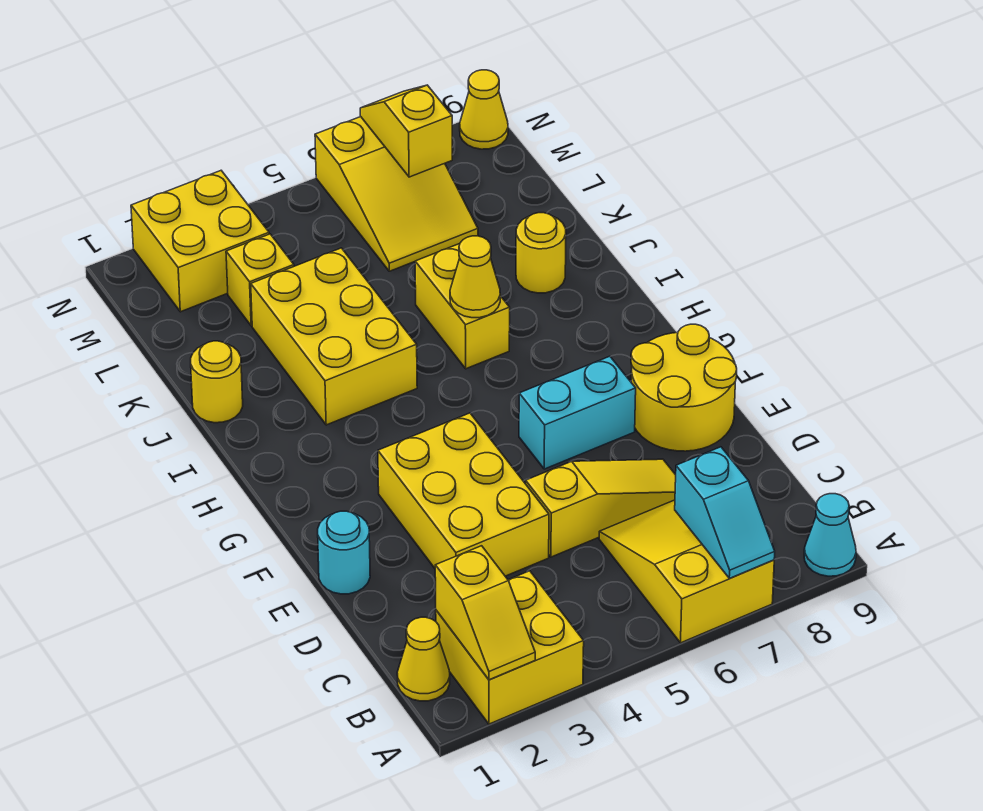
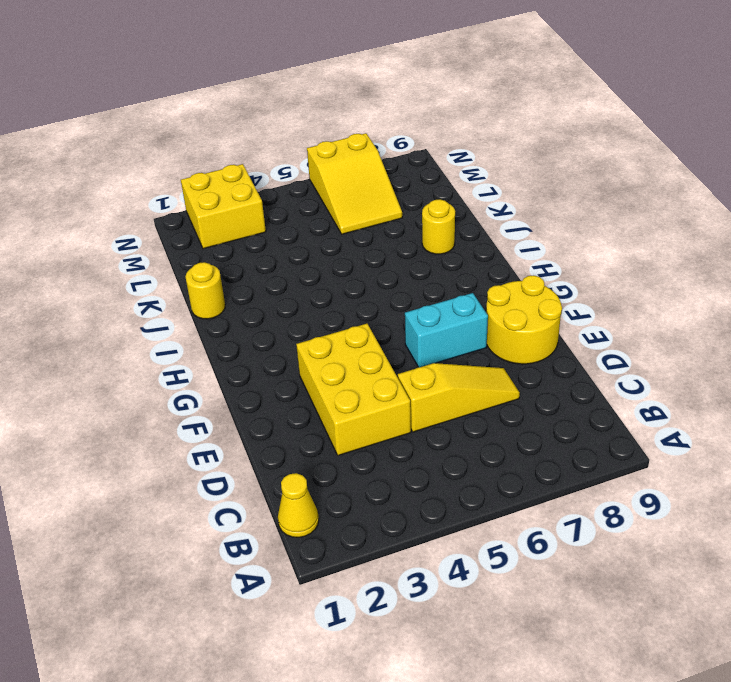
none -> yellow 2x2 brick [436,571,584,724]
none -> yellow 2x3 slope [599,500,774,643]
none -> cyan 1x1 cone [804,494,856,576]

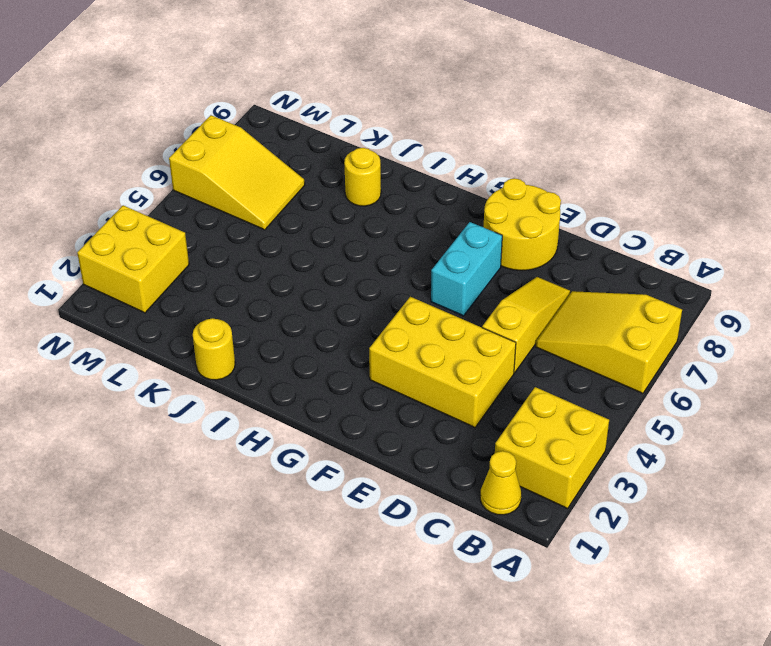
none -> cyan 1x1 cone [804,494,856,576]
none -> cyan 1x1 round brick [318,511,370,594]
none -> yellow 2x3 brick [251,248,417,425]

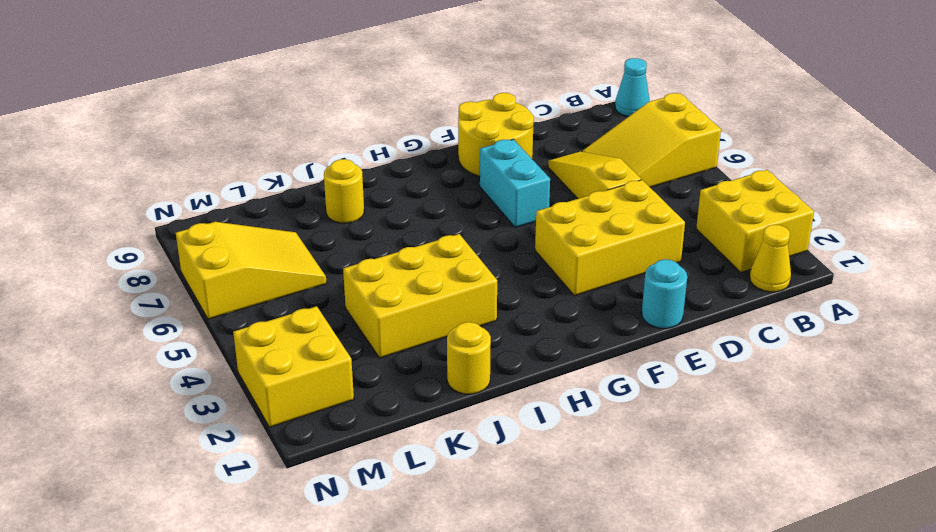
none -> yellow 1x2 brick [415,244,510,369]
none -> yellow 1x1 brick [226,234,294,326]
none -> yellow 1x1 cone [460,70,508,149]

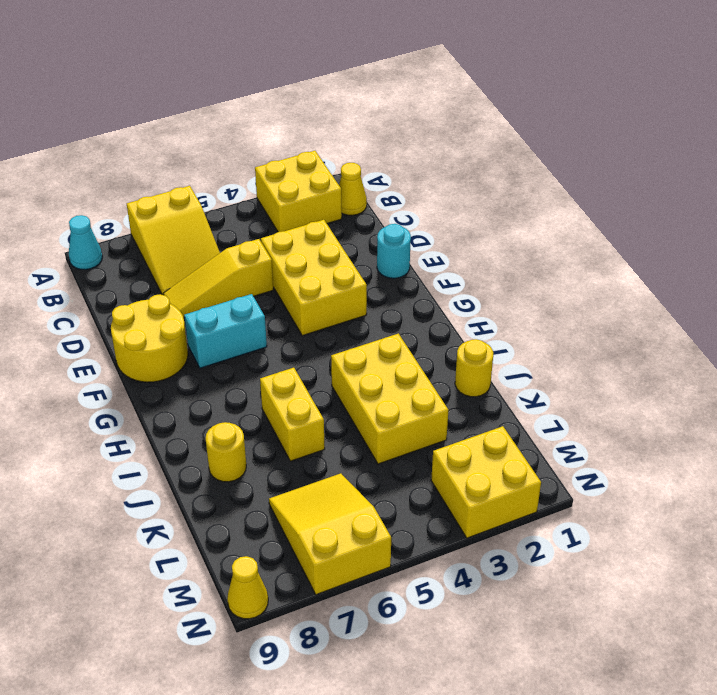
none -> yellow 1x1 brick [226,234,294,326]
none -> yellow 1x2 slope [435,546,535,680]
none -> cyan 1x2 slope [675,447,775,578]

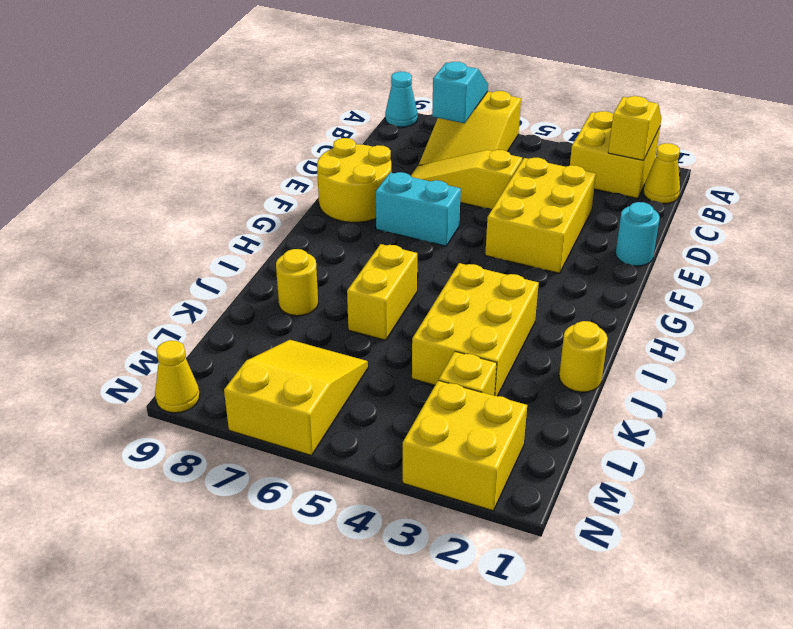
none -> yellow 1x1 cone [450,236,500,318]
none -> yellow 1x2 slope [360,85,452,177]

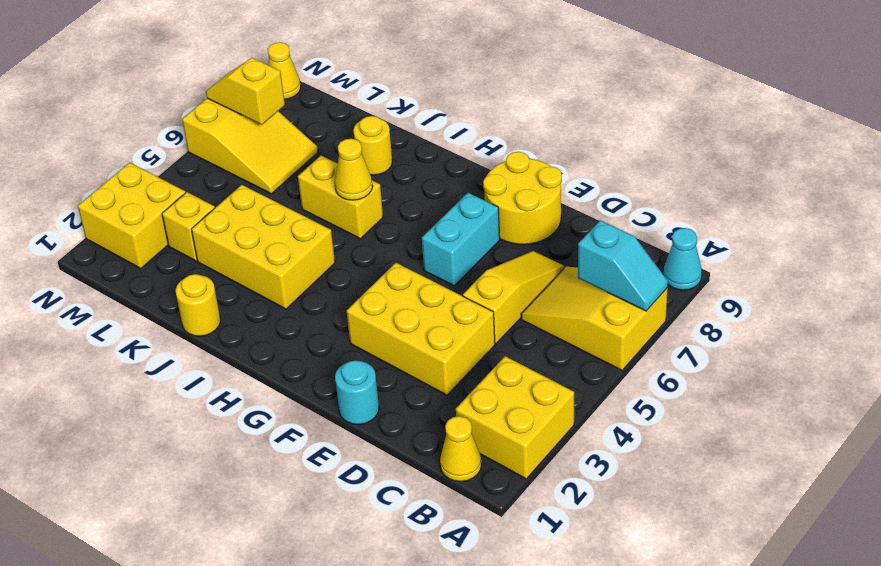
none -> yellow 1x2 slope [435,546,535,680]

